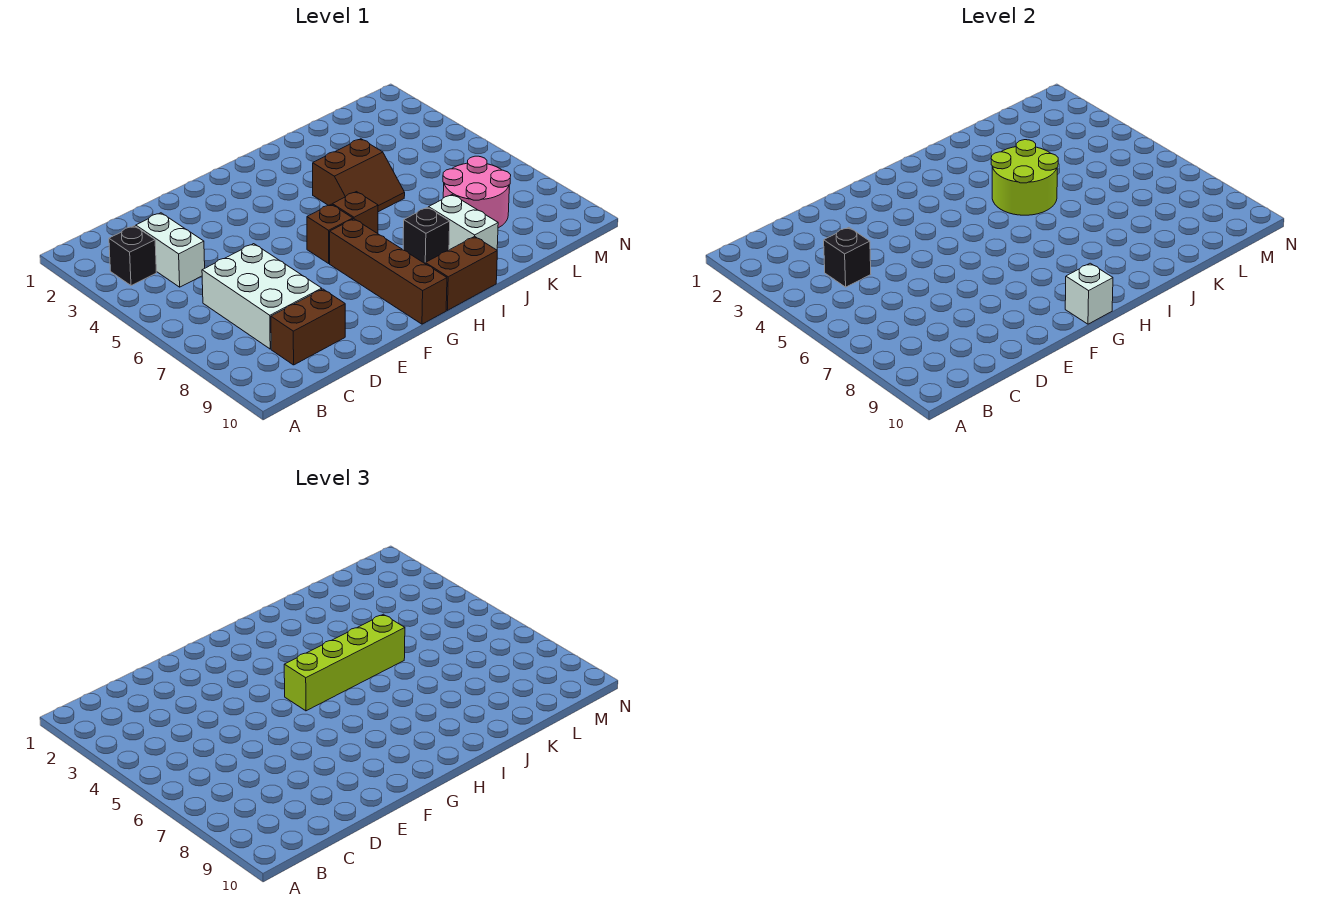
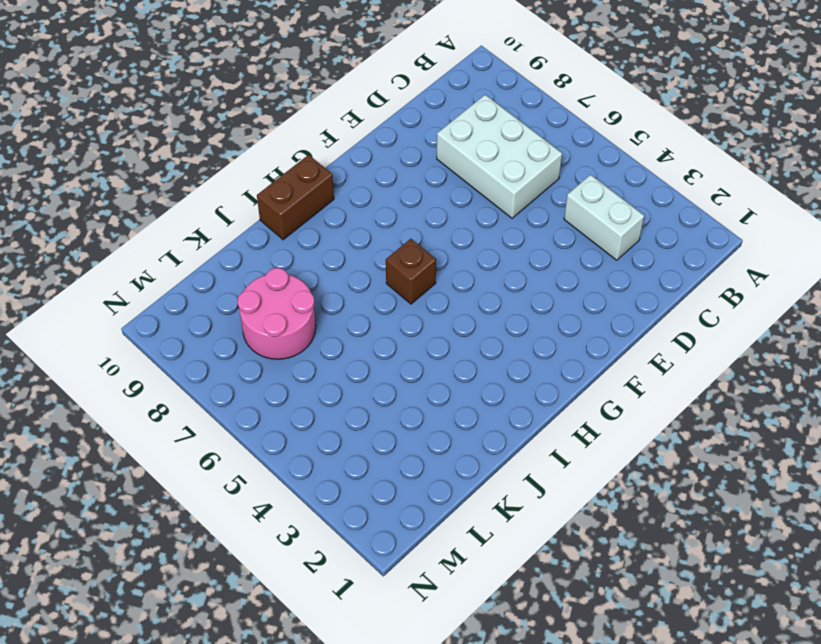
none -> black 1x1 brick [109,226,156,286]
none -> brown 1x2 brick [271,289,345,365]
none -> brown 1x1 brick [307,204,353,263]

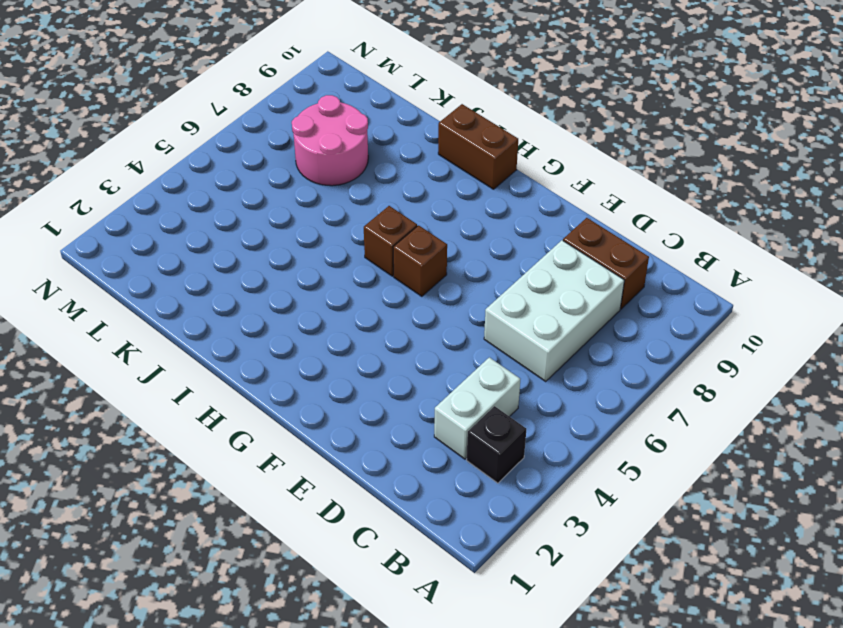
none -> brown 1x4 brick [330,219,447,324]
none -> brown 2x2 slope [313,139,405,212]
none -> black 1x1 brick [403,207,450,263]

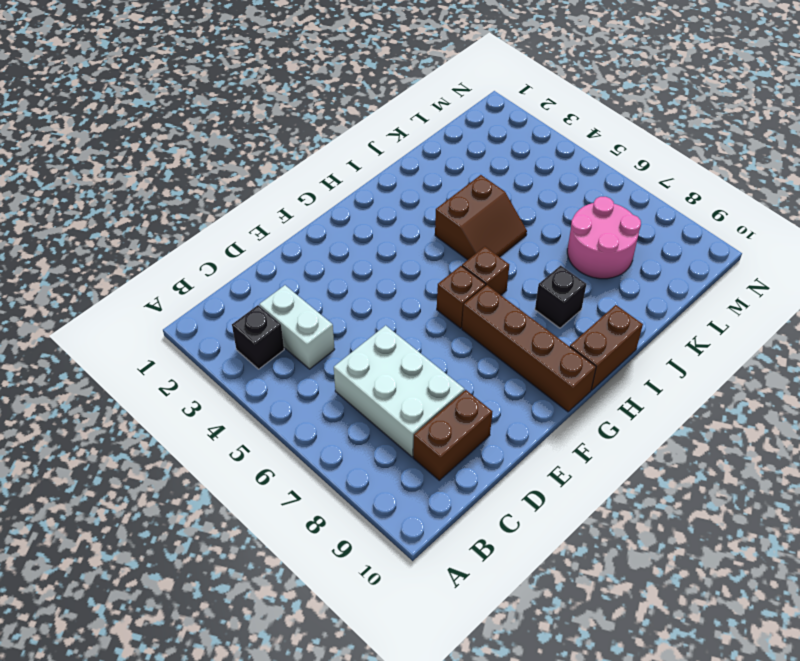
none -> white 1x2 brick [429,195,498,250]
none -> black 1x1 brick [824,227,871,287]
none -> white 1x1 brick [1065,263,1113,324]

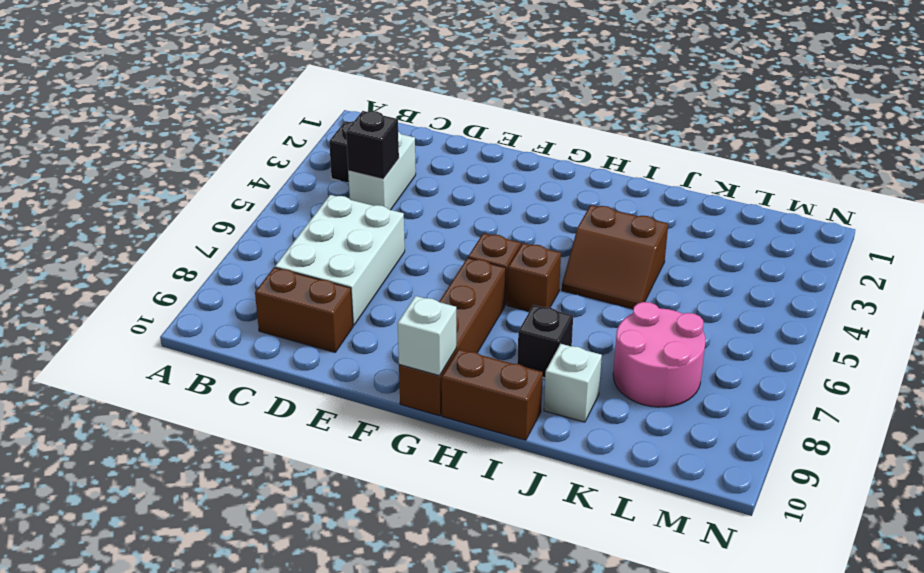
white 1x1 brick [544,344,602,422] -> white 1x2 brick [429,195,498,250]
none -> lime 2x2 round brick [991,140,1058,215]
none -> lime 1x4 brick [284,614,405,711]

